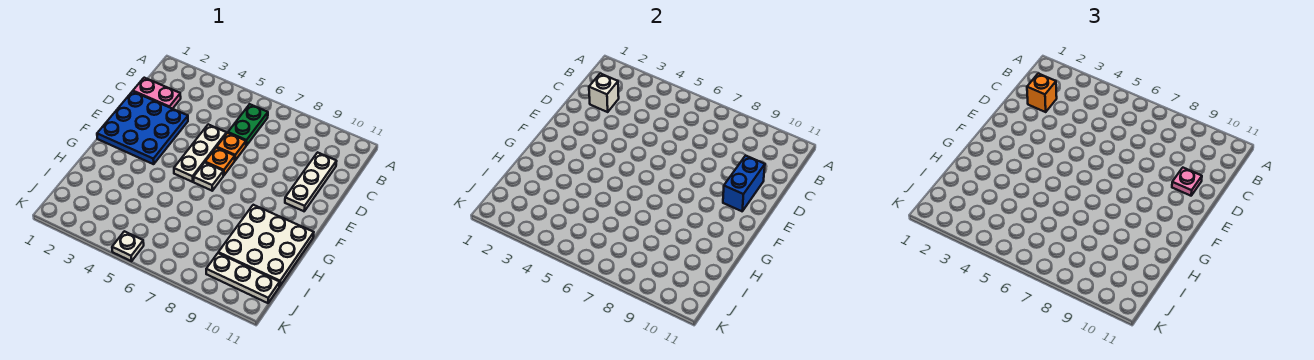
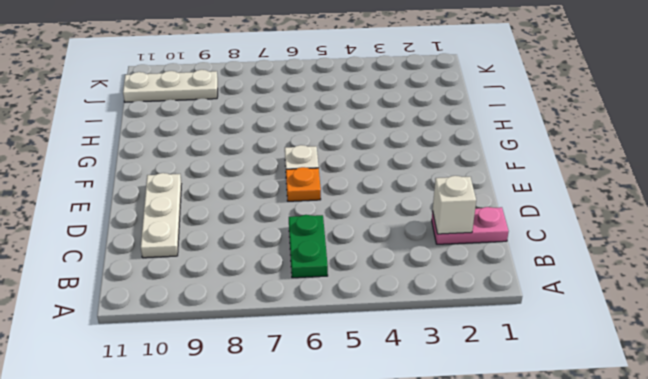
none -> blue 3x3 plate [97,91,188,164]
none -> white 1x3 plate [174,124,227,182]
none -> orange 1x1 plate [217,133,246,160]

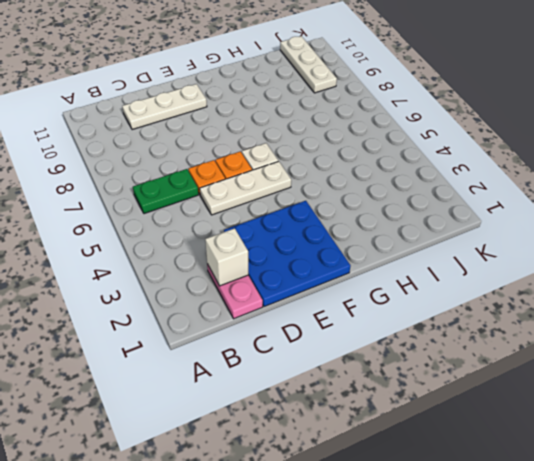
none -> white 3x3 plate [218,205,314,286]
none -> white 1x1 plate [112,231,144,261]
none -> blue 1x2 brick [723,155,765,211]

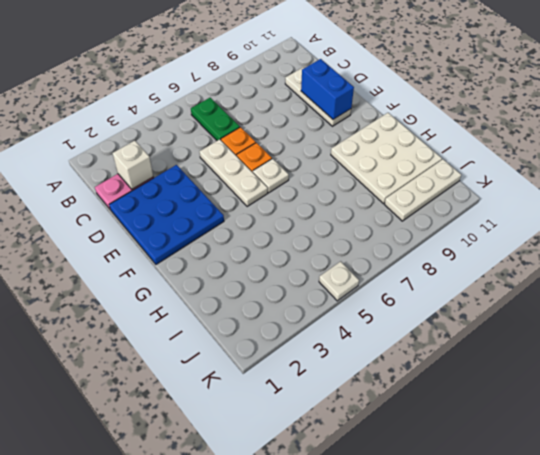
none -> orange 1x1 brick [1027,74,1057,112]
none -> pink 1x1 plate [1172,168,1202,196]

